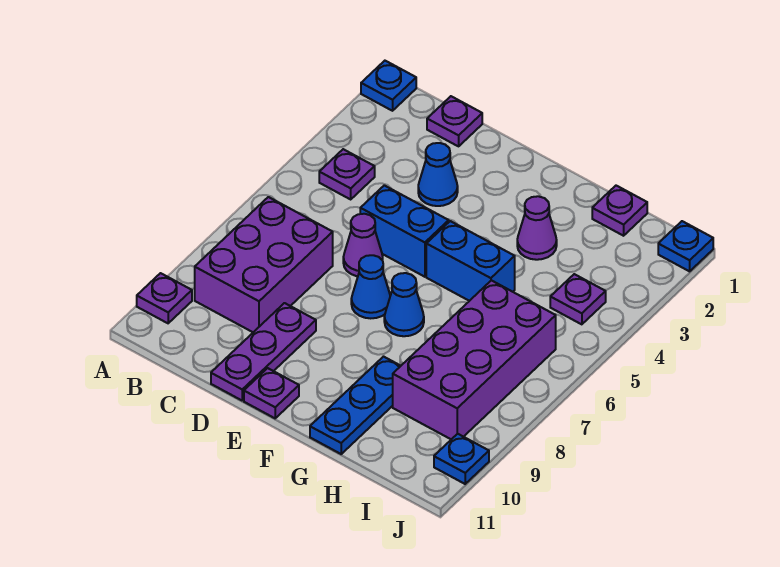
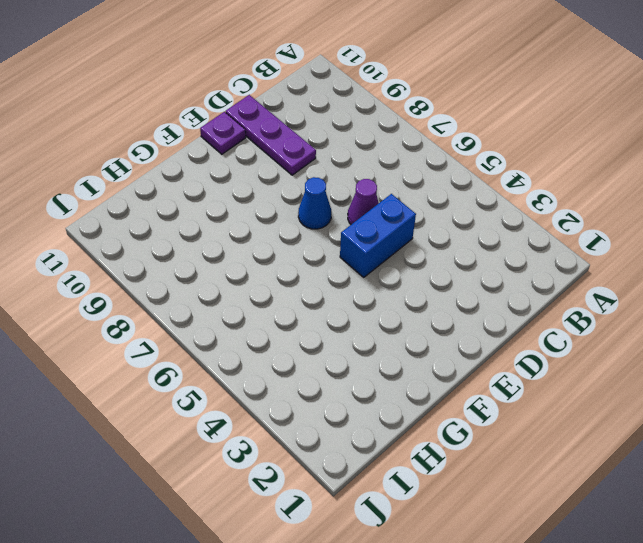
none -> blue 1x1 plate [361,61,416,111]
none -> purple 1x1 plate [137,273,192,323]
none -> purple 1x1 plate [319,149,375,199]

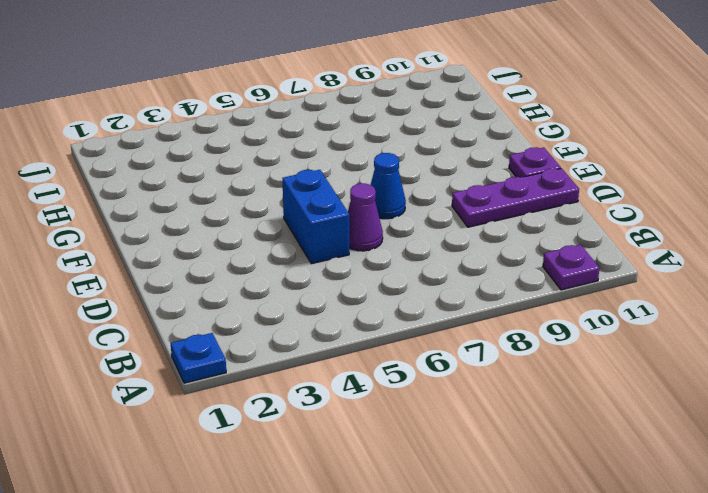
none -> purple 1x1 plate [319,149,375,199]
none -> purple 2x3 brick [195,197,333,332]
none -> purple 1x1 plate [427,96,482,146]

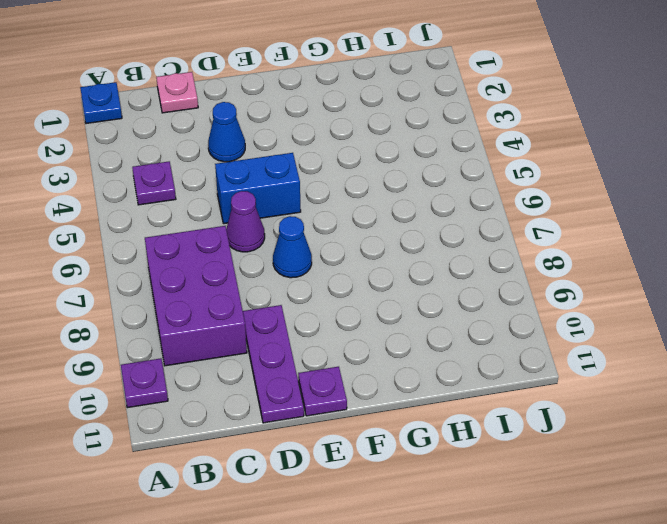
pink 1x1 plate [156,72,198,113] -> purple 1x1 plate [427,96,482,146]
none -> blue 1x2 brick [426,221,515,301]
none -> blue 1x1 cone [384,273,424,336]
none -> purple 1x1 cone [517,196,557,260]

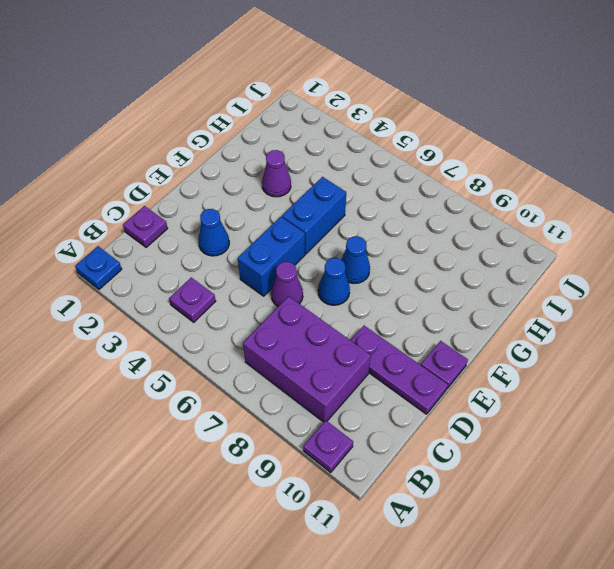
none -> blue 1x3 plate [310,357,401,454]
none -> purple 1x1 plate [592,186,647,236]
none -> purple 2x4 brick [393,280,556,439]

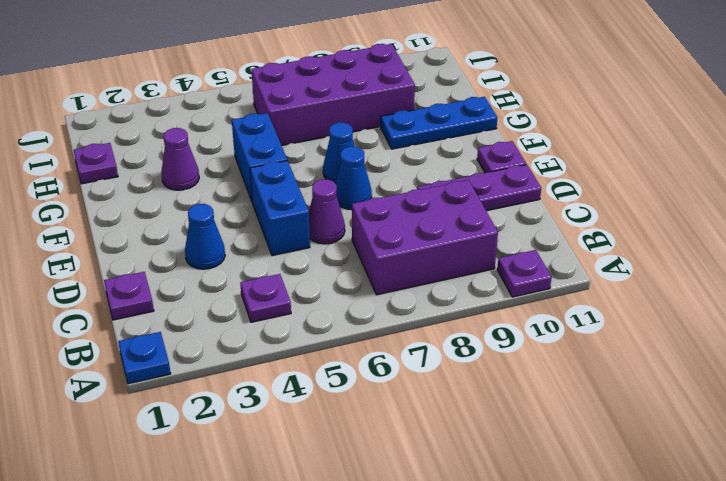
none -> purple 1x1 plate [550,274,606,324]
none -> blue 1x1 plate [658,221,713,271]
none -> blue 1x1 plate [434,434,489,484]

